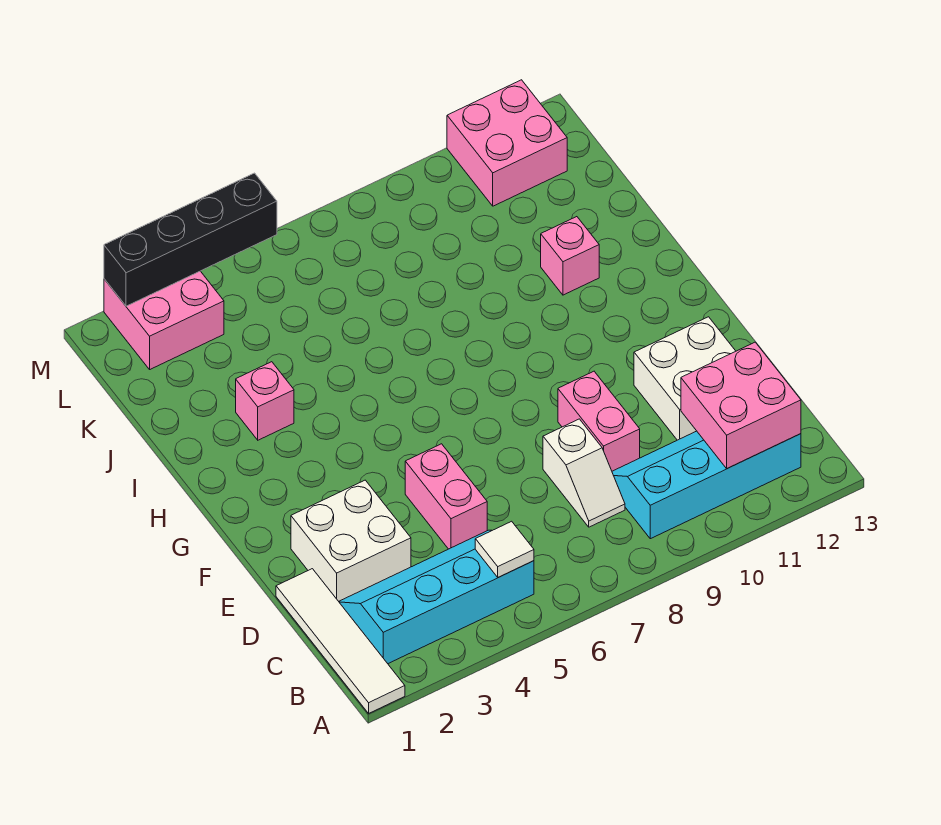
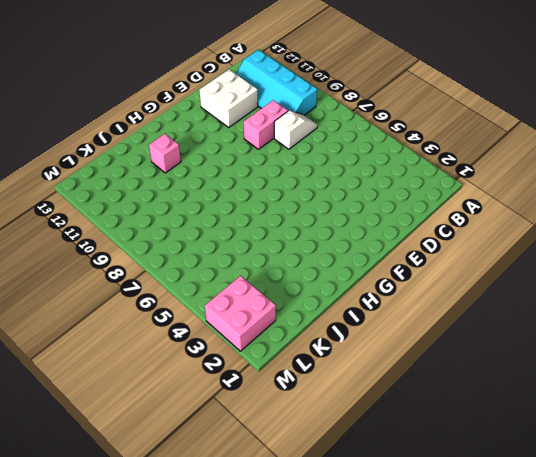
none -> white 1x4 tile [276,569,405,713]
none -> cyan 2x4 slope [339,530,534,664]
none -> white 2x2 brick [291,480,411,601]

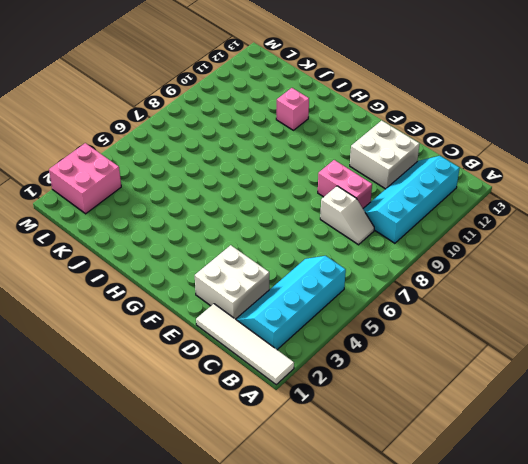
none -> pink 1x2 brick [405,444,487,549]
none -> pink 1x1 brick [236,362,294,440]
none -> pink 2x2 brick [447,80,567,206]

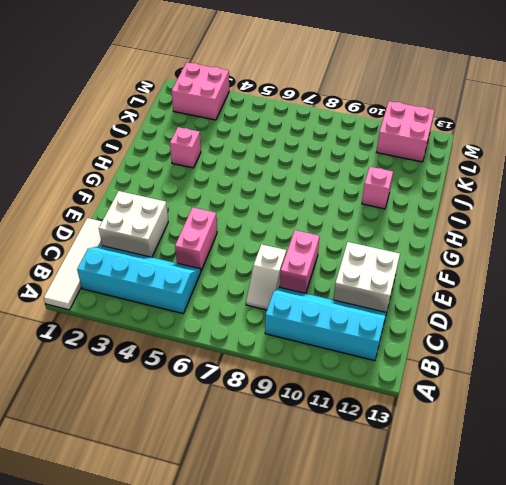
none -> white 1x1 tile [475,521,534,577]
none -> pink 2x2 brick [681,342,801,468]
none -> black 1x4 brick [104,173,277,306]

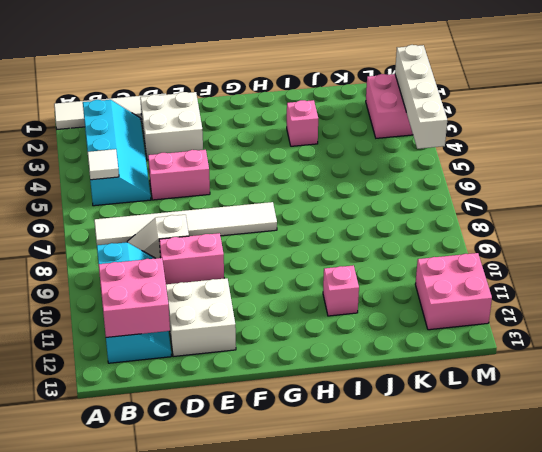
white 1x6 tile [94,202,277,245] -> none
white 1x4 brick [395,45,447,149] -> black 1x4 brick [104,173,277,306]

